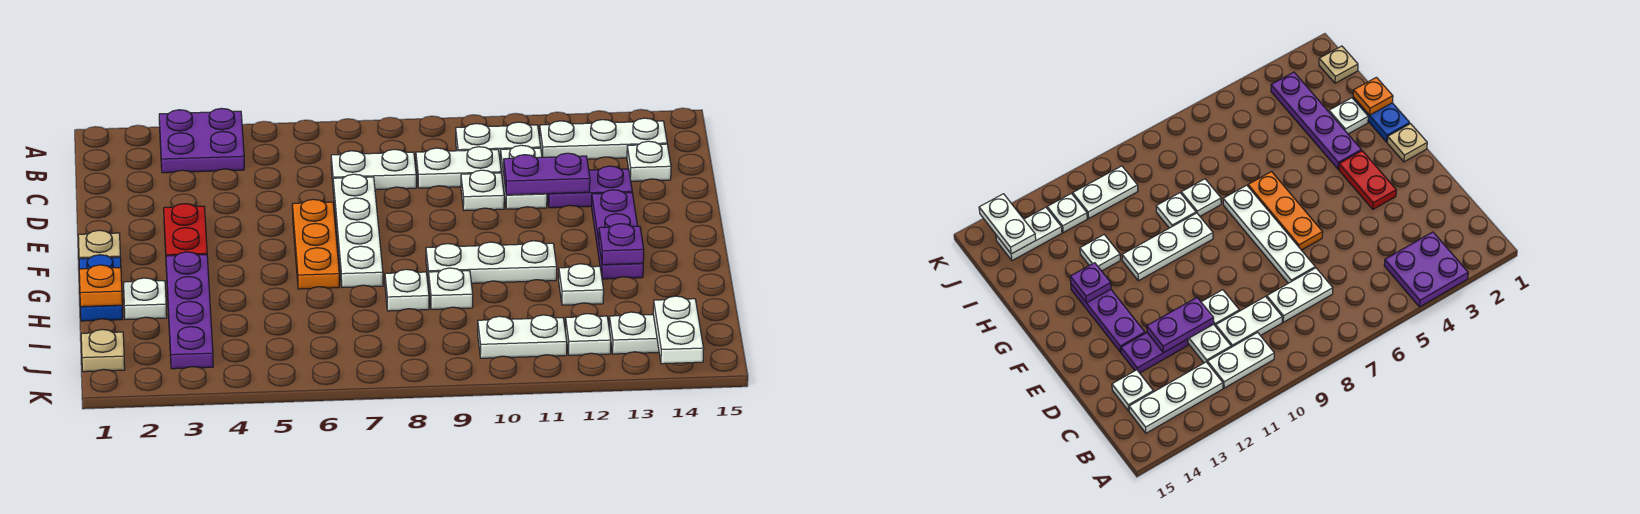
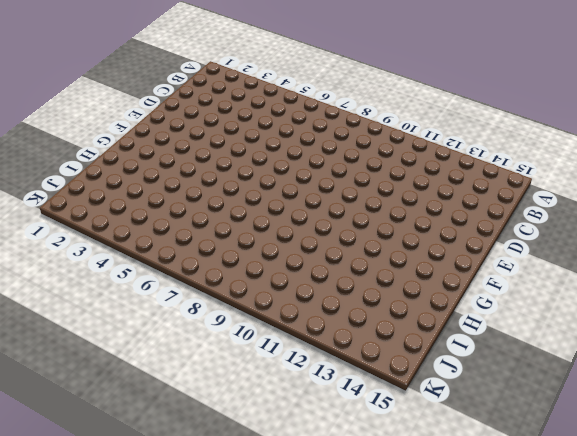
none -> purple 2x2 plate [159,108,244,173]
none -> white 1x2 plate [456,122,541,157]
none -> white 1x3 plate [540,118,667,159]

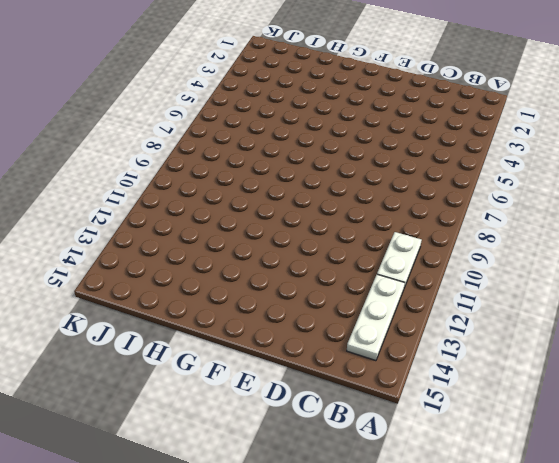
none -> purple 2x2 plate [159,108,244,173]
none -> white 1x2 plate [331,149,416,190]
none -> white 1x2 plate [416,147,501,188]

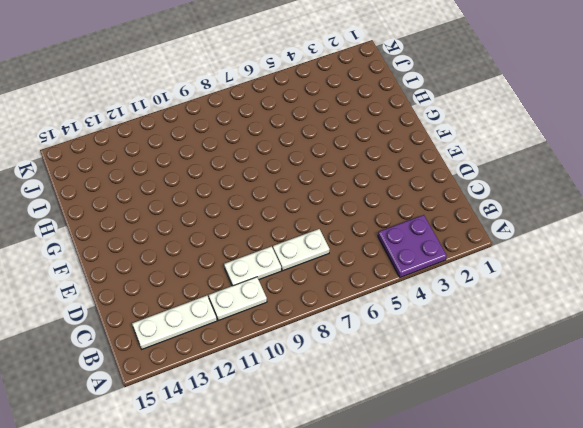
none -> white 1x2 plate [500,145,547,209]
none -> white 1x1 plate [627,141,671,181]
none -> white 1x4 plate [333,174,383,287]

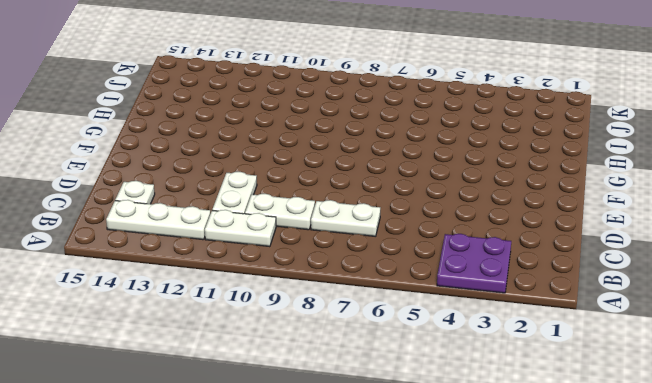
none -> white 1x4 plate [333,174,383,287]
none -> white 1x1 plate [461,170,504,211]
none -> purple 1x2 plate [547,166,632,208]

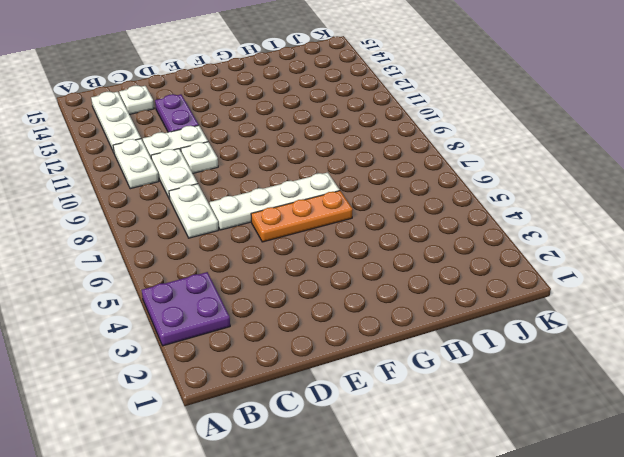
none -> red 1x2 plate [164,204,207,256]
none -> purple 1x3 plate [592,190,643,279]
none -> tan 1x1 plate [78,230,120,259]

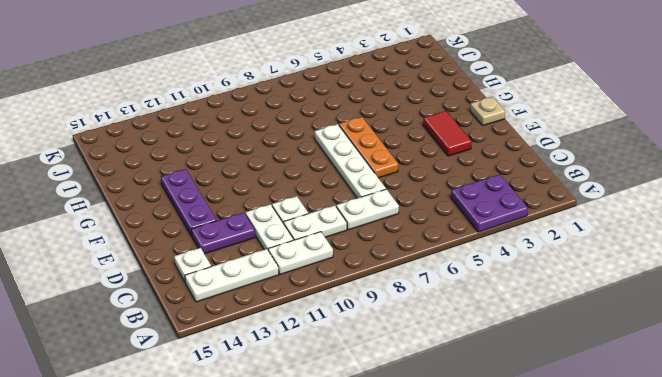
red 1x2 tile [423,111,472,156] -> red 1x2 plate [164,204,207,256]
none -> blue 1x2 plate [79,255,123,321]
none -> purple 1x4 plate [166,252,213,369]
none -> white 1x3 plate [426,241,557,284]

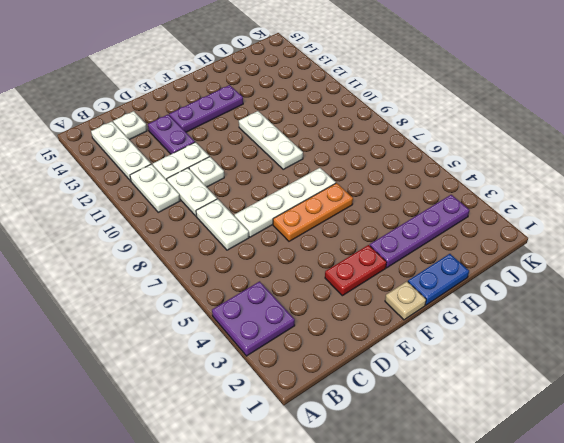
none -> white 1x1 plate [124,278,167,320]
none -> white 1x1 plate [385,269,429,311]
none -> white 1x1 plate [429,268,473,309]

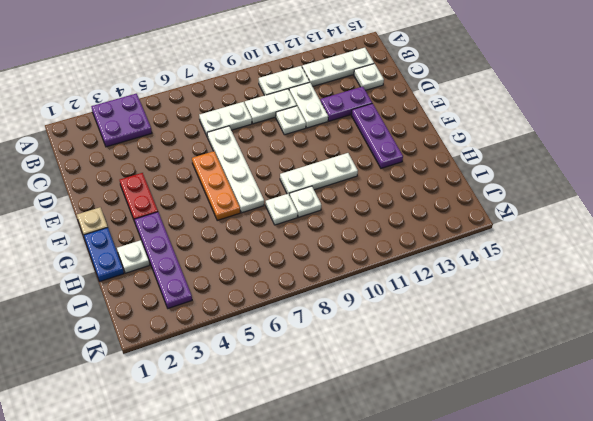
none -> white 1x1 plate [559,264,604,305]
none -> tan 1x1 plate [81,329,125,372]
none -> white 1x2 plate [478,315,567,358]

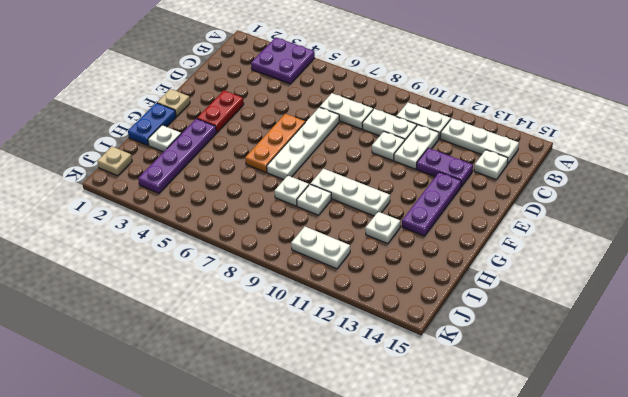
none -> white 1x1 plate [565,314,611,355]
none -> white 1x2 plate [609,312,659,354]
none -> purple 1x2 plate [503,153,590,195]

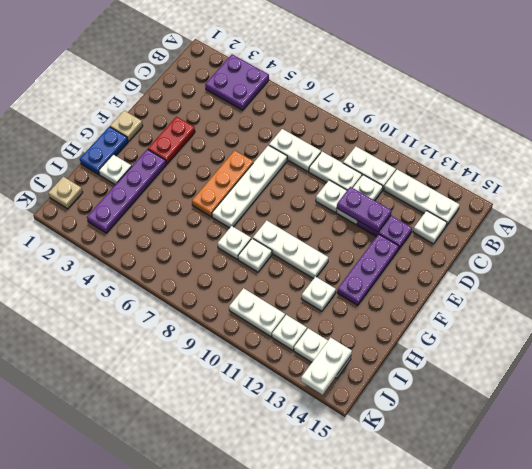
none -> purple 1x1 plate [599,224,644,265]
none -> orange 1x1 plate [79,265,122,307]

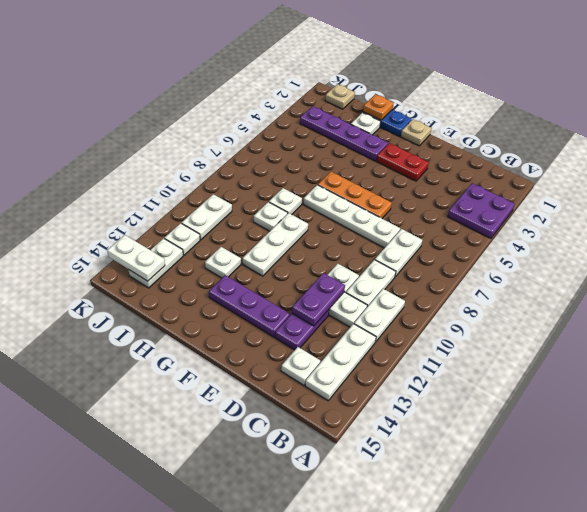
none -> purple 1x1 plate [599,224,644,265]

